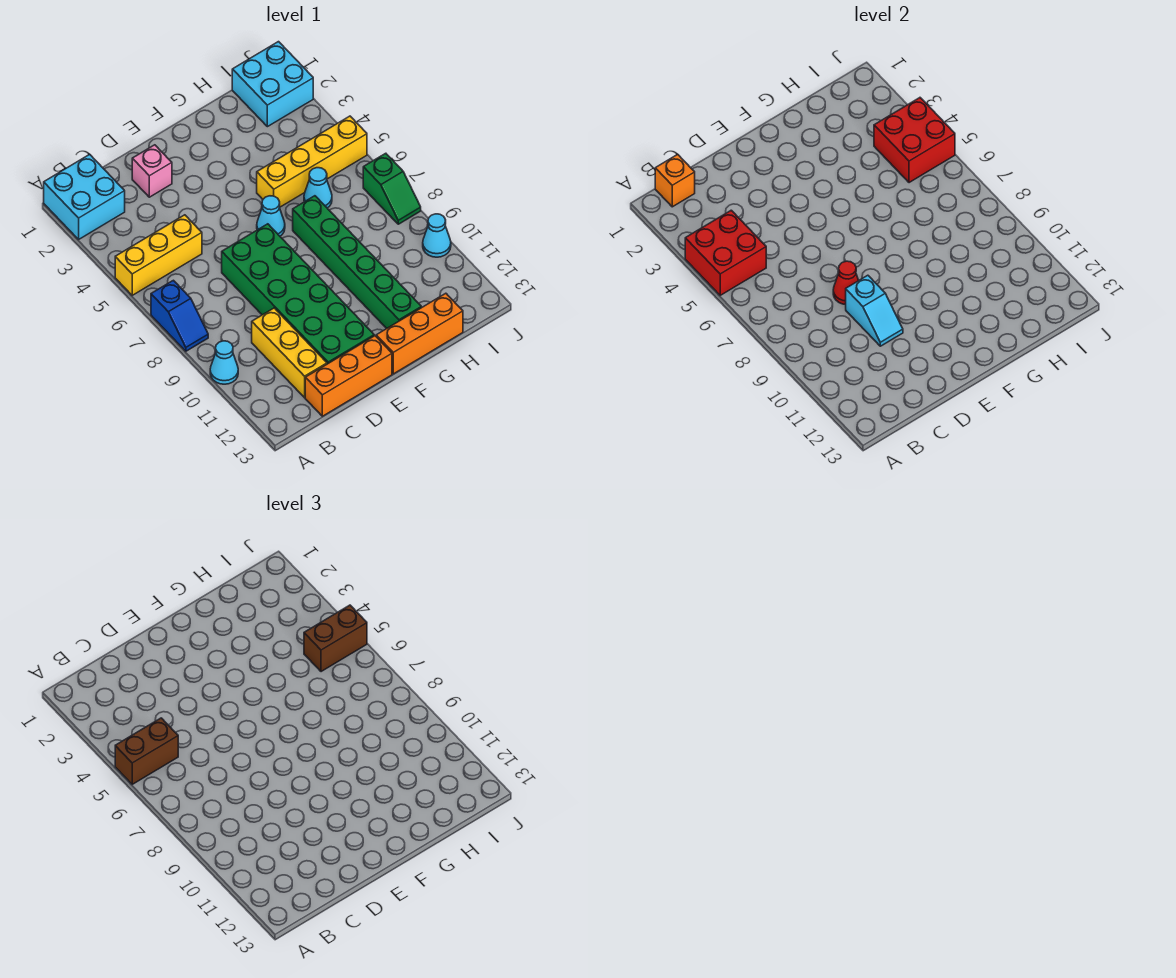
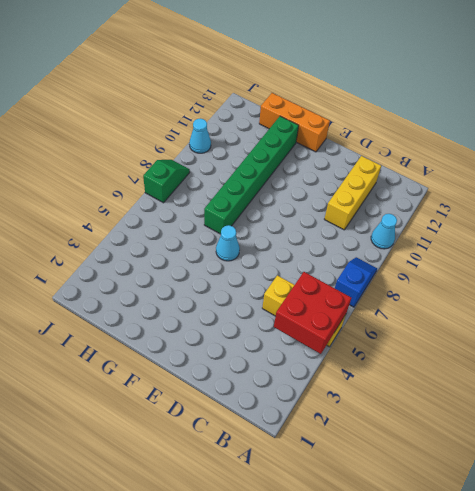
none -> cyan 2x2 brick [44,154,125,239]
none -> orange 1x3 brick [305,336,392,416]
none -> pink 1x1 brick [132,145,172,197]

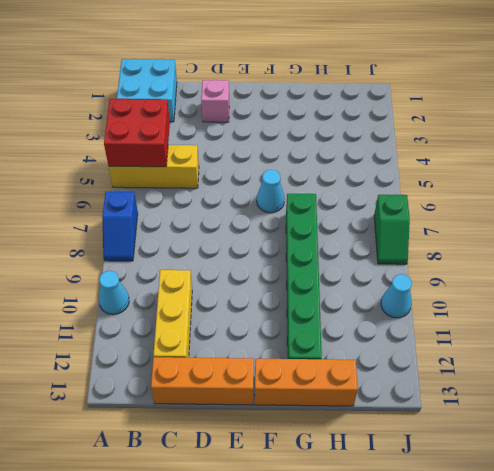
none -> green 2x6 brick [222,224,374,364]
none -> yellow 1x4 brick [257,116,367,208]
none -> cyan 1x1 cone [304,168,332,208]

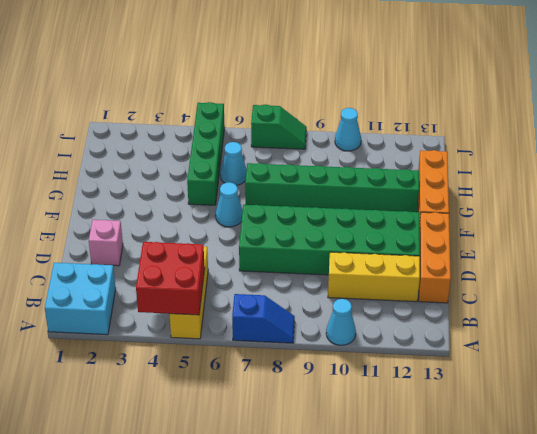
green 1x4 brick [187,102,225,205] -> yellow 1x4 brick [257,116,367,208]
none -> cyan 2x2 brick [232,42,313,127]
none -> orange 1x1 brick [655,154,695,207]
none -> red 1x1 cone [833,261,859,305]

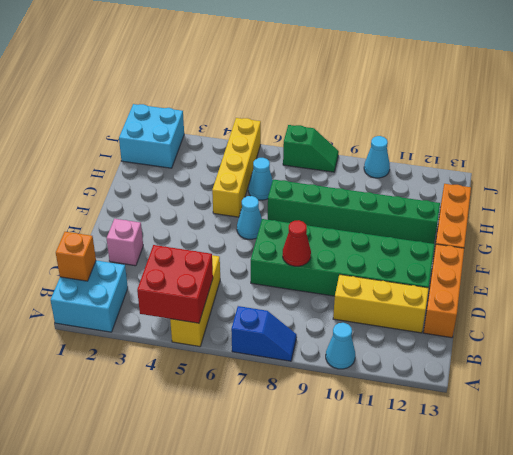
none -> cyan 1x2 slope [846,275,903,346]
none -> red 2x2 brick [874,98,955,183]
none -> brown 1x2 brick [115,718,178,784]

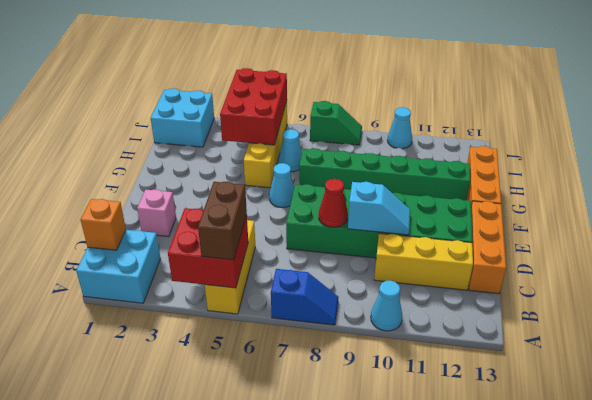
red 2x3 brick [220,68,287,145] -> red 2x2 brick [874,98,955,183]
none -> brown 1x2 brick [304,605,367,672]

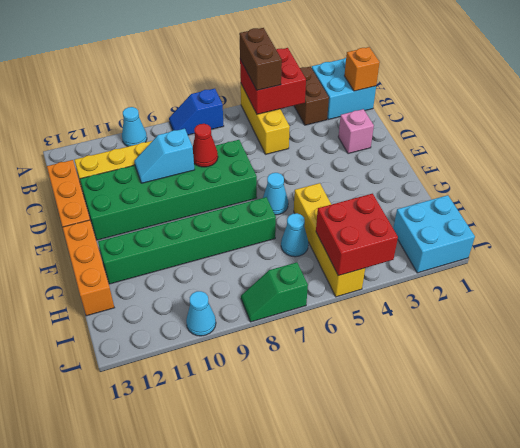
brown 1x2 brick [294,67,329,125] -> brown 1x2 brick moved to [304,605,367,672]

